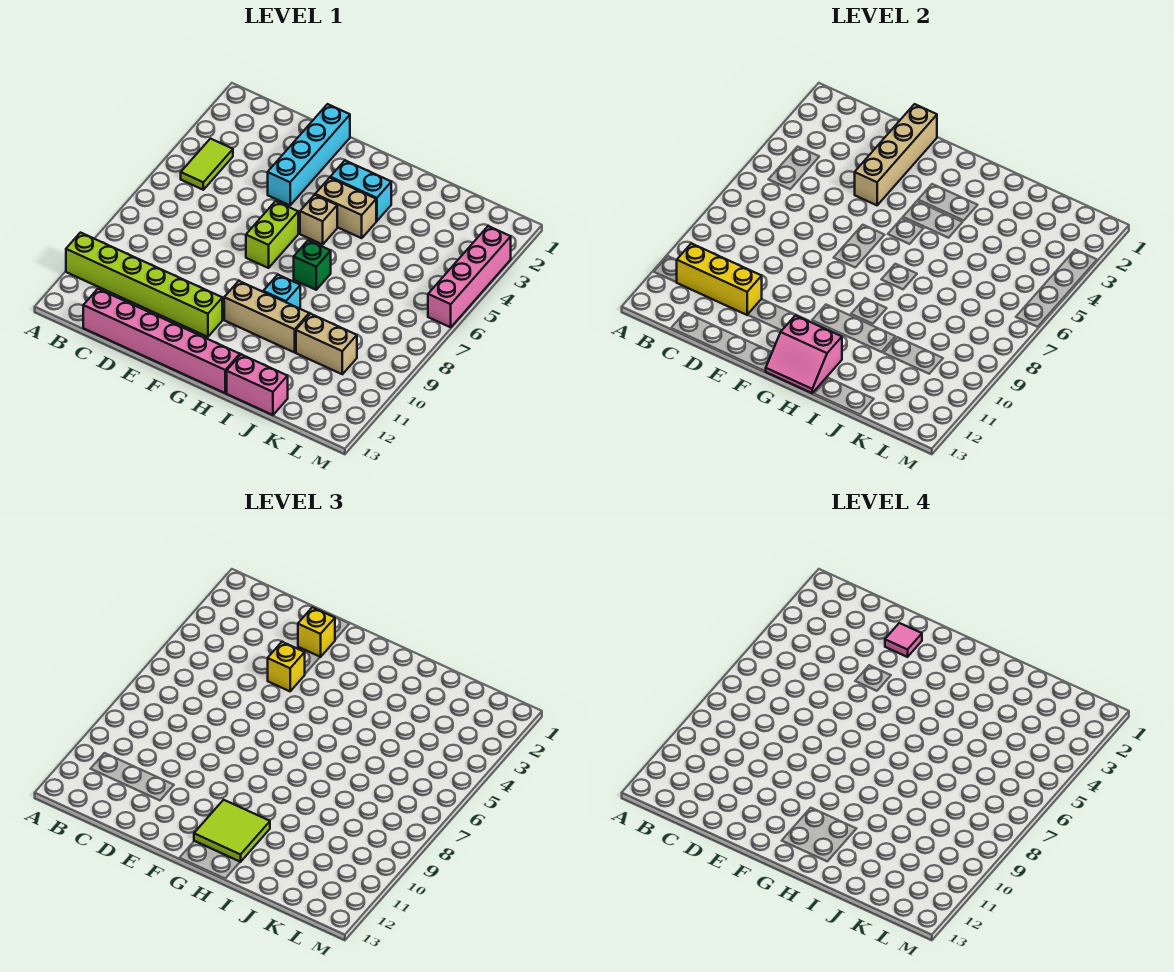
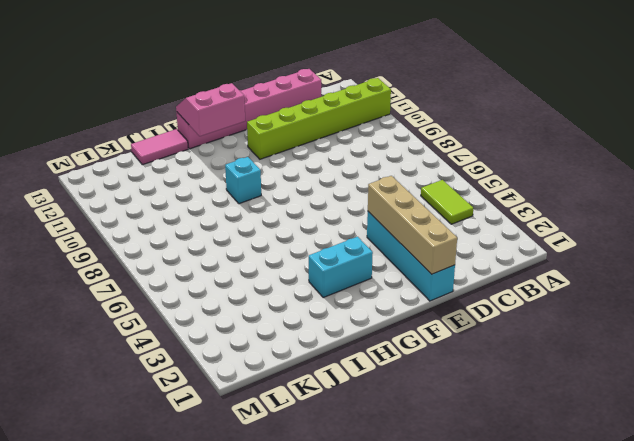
pink 1x2 tile [131,129,188,165] -> pink 1x2 brick [227,355,288,415]
none -> lime 1x2 brick [246,201,298,268]
none -> tan 1x2 brick [315,178,376,238]
none -> tan 1x1 brick [300,195,337,244]

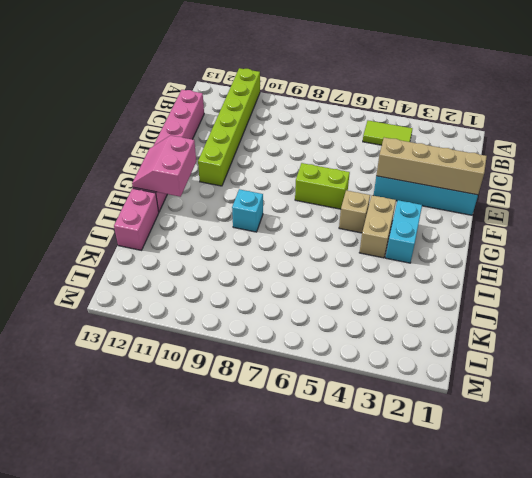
none -> tan 1x3 brick [224,281,309,352]
none -> green 1x1 brick [294,240,331,290]
none -> tan 1x2 brick [296,314,357,374]

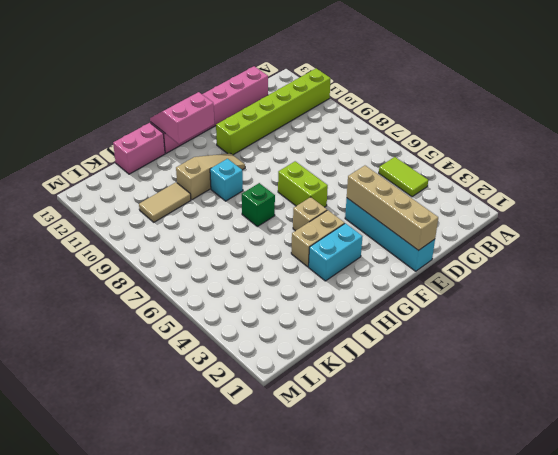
tan 1x3 slope [176,153,245,200] -> tan 1x3 brick [224,281,309,352]
tan 1x2 tile [139,182,191,222] -> tan 1x2 brick [296,314,357,374]
none -> pink 1x4 brick [428,226,511,327]
none -> yellow 1x3 brick [677,243,762,315]
none -> yellow 1x1 brick [298,607,335,657]

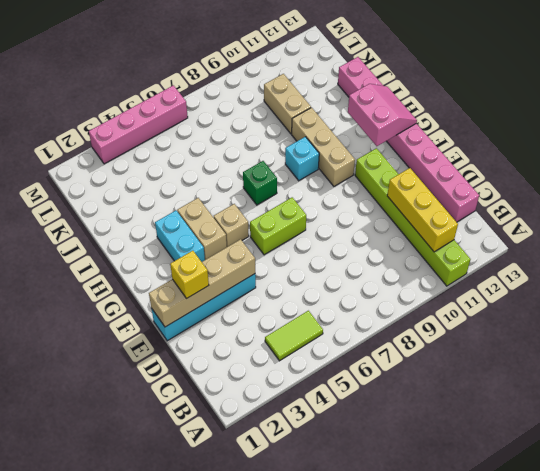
none -> yellow 1x1 brick [268,642,305,691]
none -> lime 2x2 tile [194,800,270,862]
none -> pink 1x1 tile [885,623,922,657]

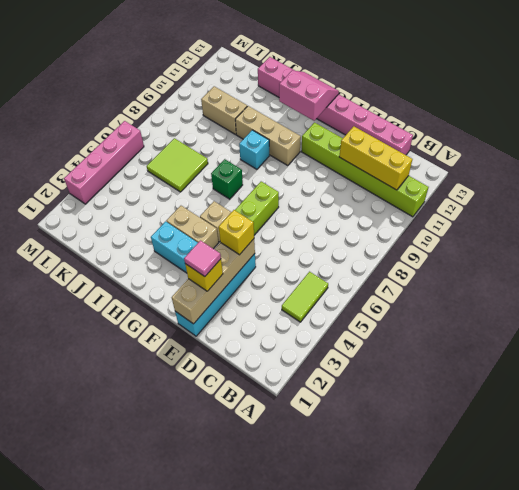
lime 2x2 tile [147,138,208,192] -> lime 2x2 tile moved to [194,800,270,862]

